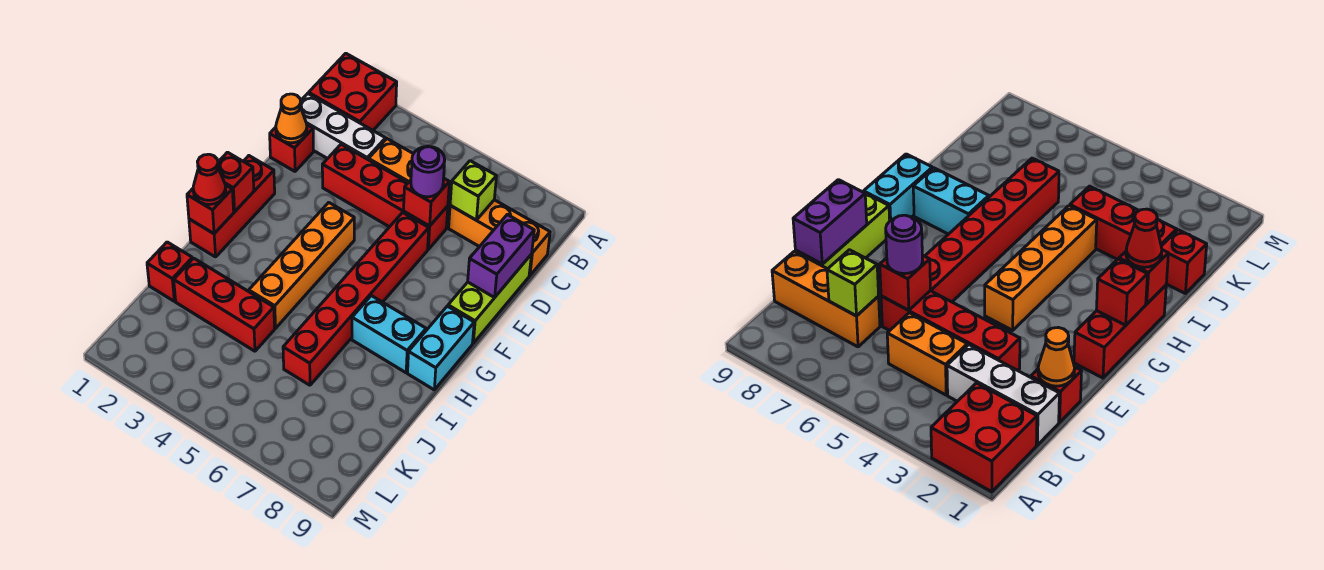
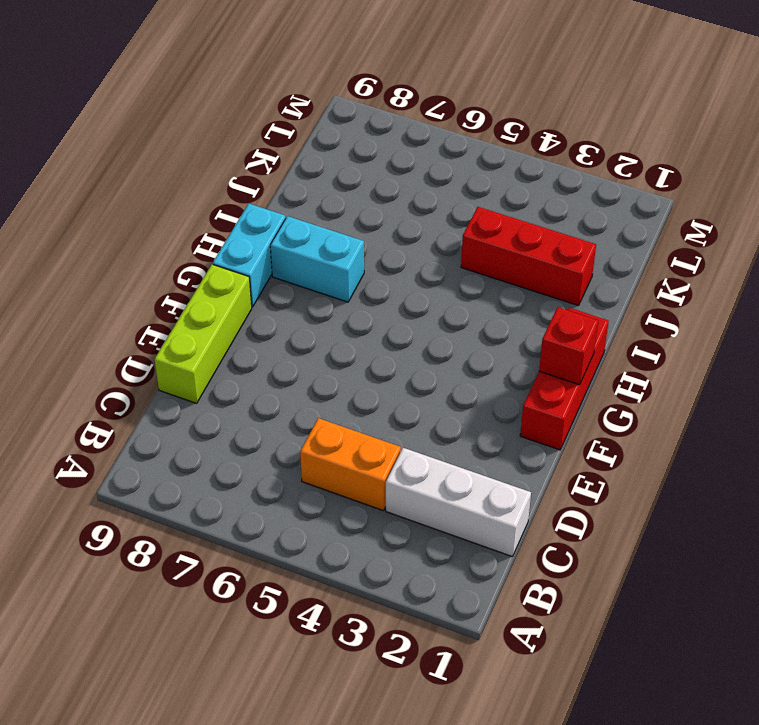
none -> red 2x2 brick [309,53,397,130]
none -> orange 1x3 brick [449,200,550,276]
none -> red 1x1 brick [270,125,313,171]

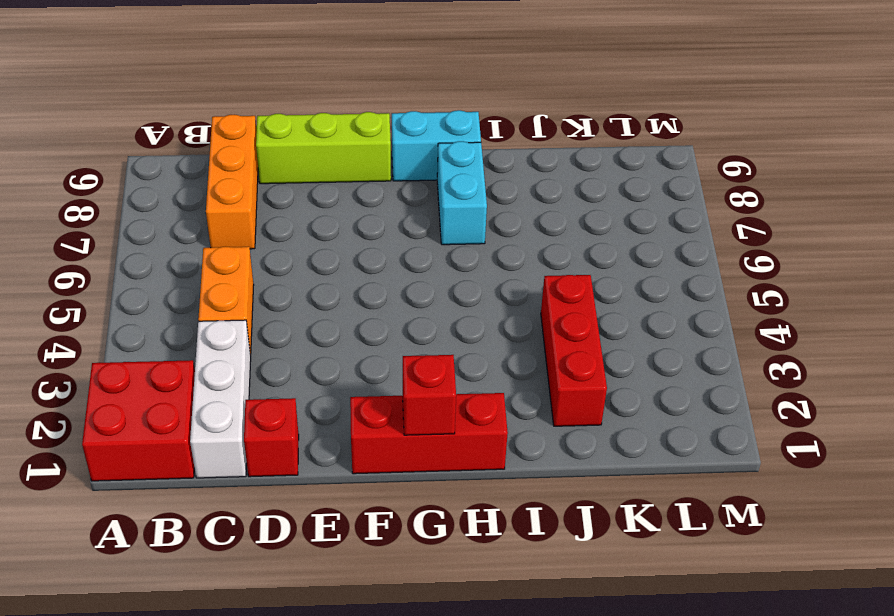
none -> red 1x4 brick [322,144,448,249]
none -> red 1x6 brick [283,212,429,385]
none -> orange 1x4 brick [249,203,354,328]

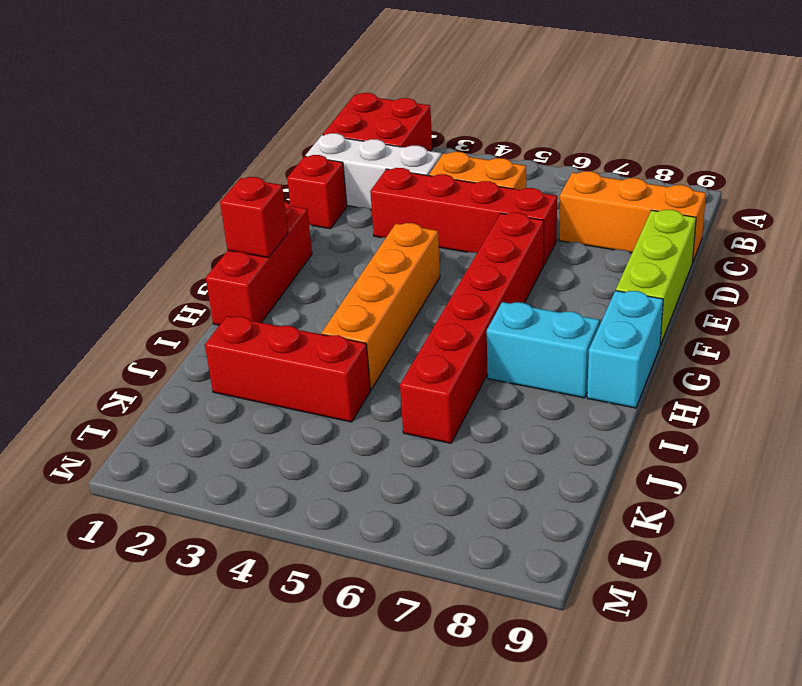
none -> red 1x1 brick [147,242,192,301]
none -> lime 1x1 brick [450,161,496,220]
none -> orange 1x1 cone [276,94,307,143]

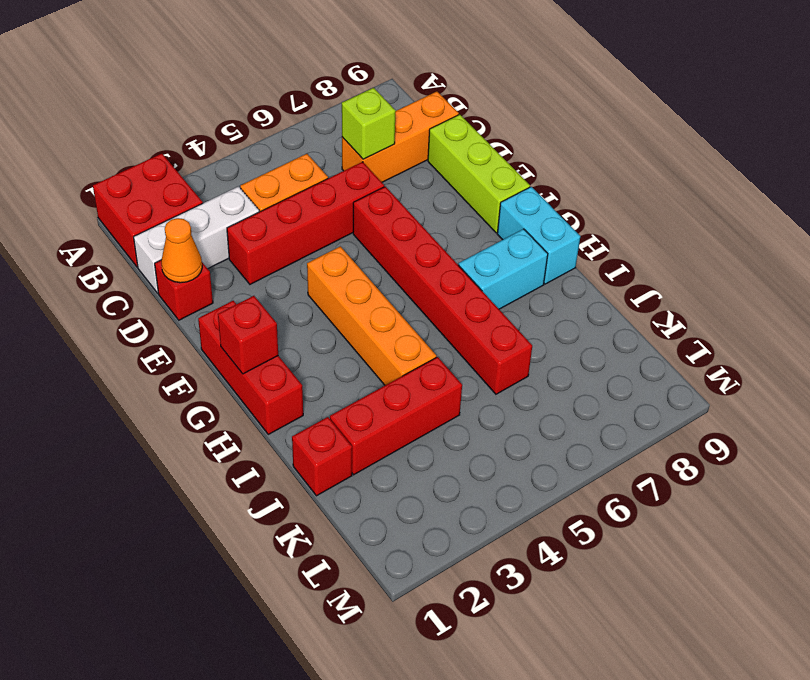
none -> red 1x1 brick [404,178,449,226]
none -> purple 1x2 brick [468,215,534,297]
none -> red 1x1 brick [187,185,234,234]

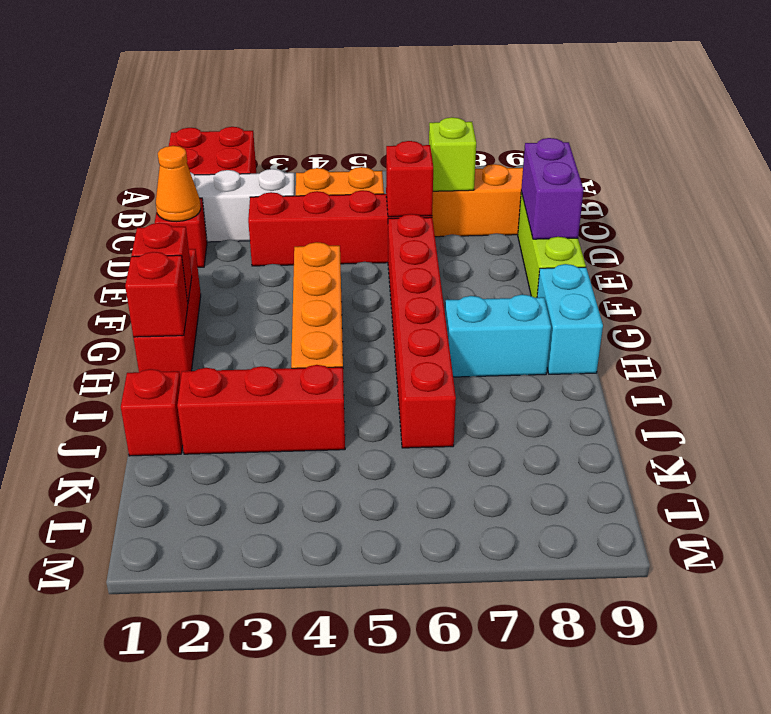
none -> purple 1x1 round brick [411,146,445,197]
none -> red 1x1 cone [193,154,226,204]

